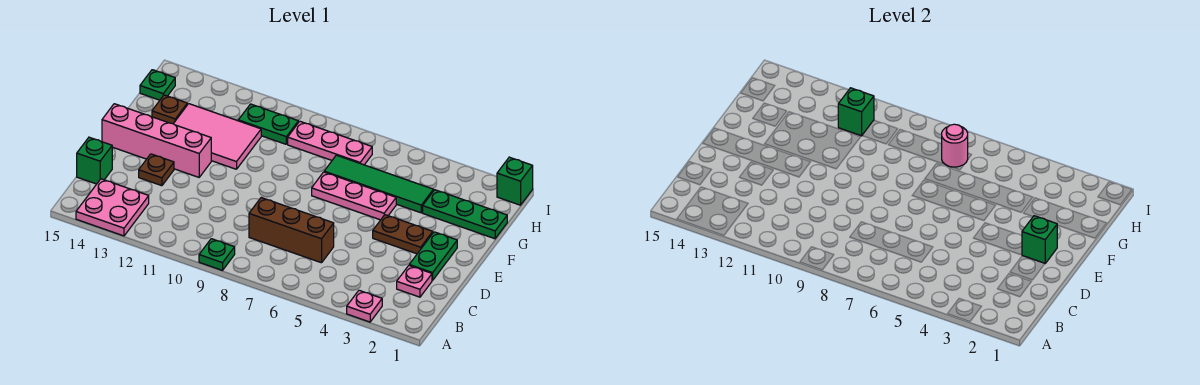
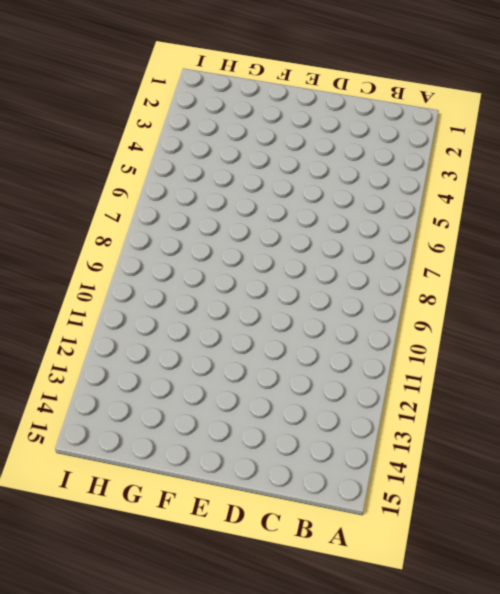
none -> pink 1x1 plate [347,290,382,322]
none -> green 1x1 plate [199,239,235,270]
none -> pink 2x2 plate [76,179,149,236]

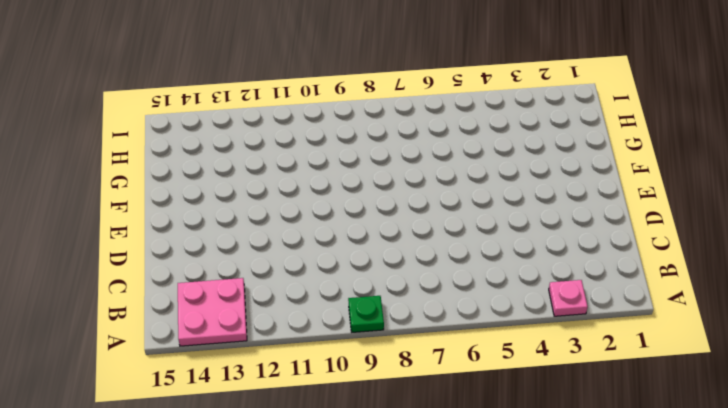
none -> pink 1x1 plate [397,266,432,297]
none -> brown 1x3 brick [249,198,334,263]
none -> green 1x1 brick [77,137,112,184]

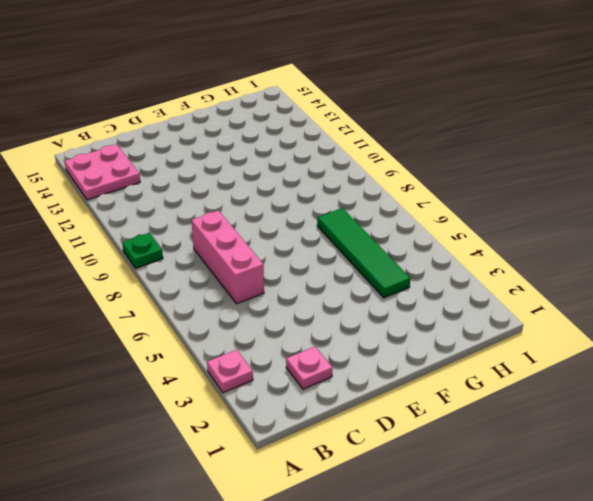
pink 1x3 brick [191,211,264,304] -> brown 1x3 brick [249,198,334,263]
none -> green 1x1 brick [77,137,112,184]
none -> green 1x2 plate [409,232,457,280]
none -> brown 1x1 plate [139,154,174,186]

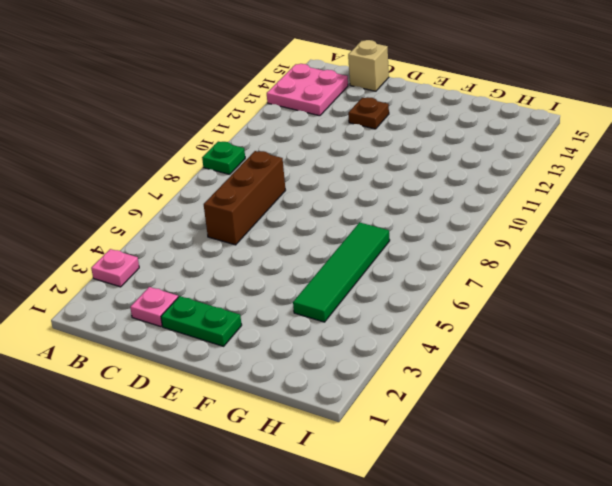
tan 1x1 brick [348,40,389,91] -> green 1x1 brick [77,137,112,184]
none -> brown 1x2 plate [373,215,433,254]
none -> pink 1x4 brick [102,104,211,177]
none -> pink 1x3 plate [312,172,396,220]

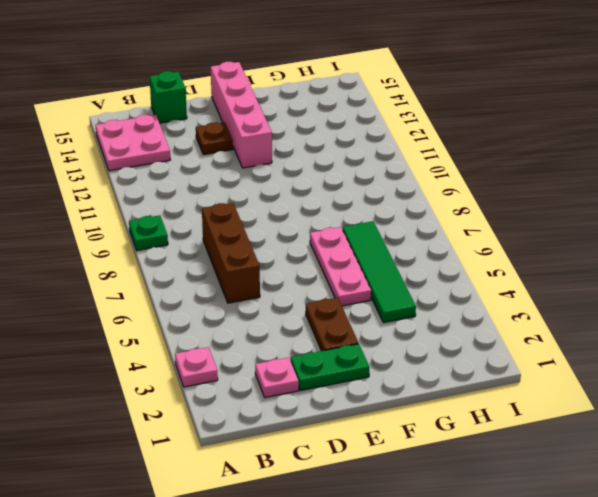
none -> pink 2x3 tile [174,104,261,169]
none -> green 1x3 plate [423,190,507,239]
none -> brown 1x1 plate [152,95,187,124]

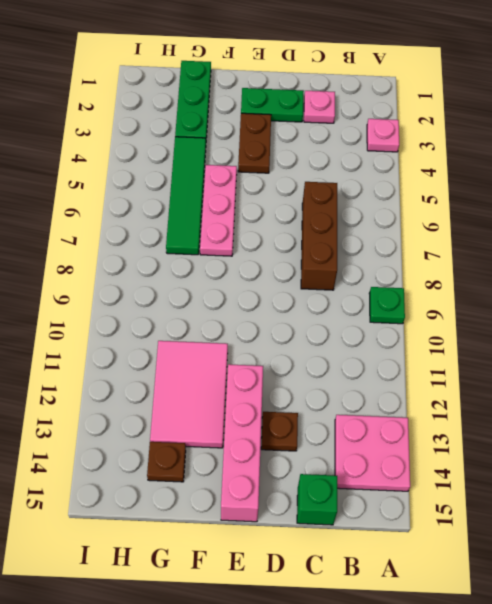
none -> pink 1x3 plate [288,121,372,165]
none -> green 1x2 plate [238,104,298,144]
none -> green 1x1 plate [140,70,175,100]

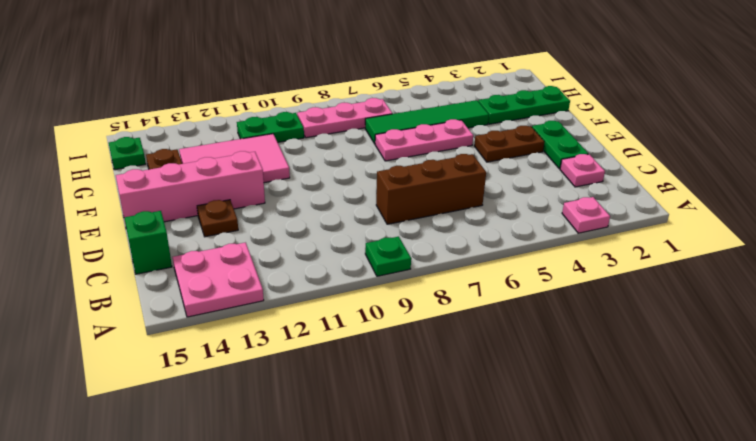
none -> green 1x1 brick [497,157,533,205]
none -> green 1x1 brick [1022,216,1057,263]
none -> pink 1x1 round brick [942,124,968,167]

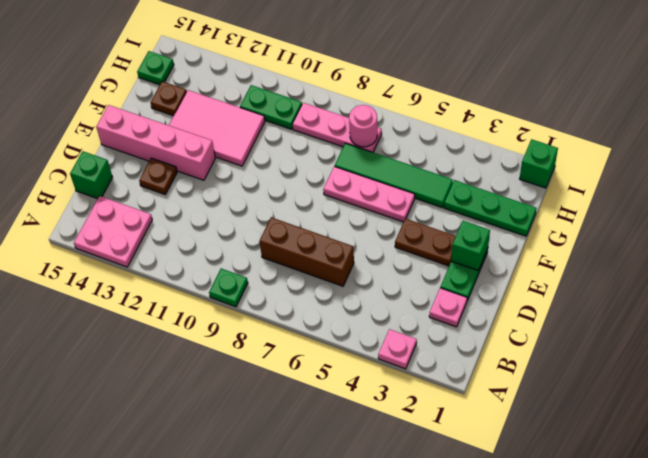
none -> green 1x1 brick [838,88,874,136]

